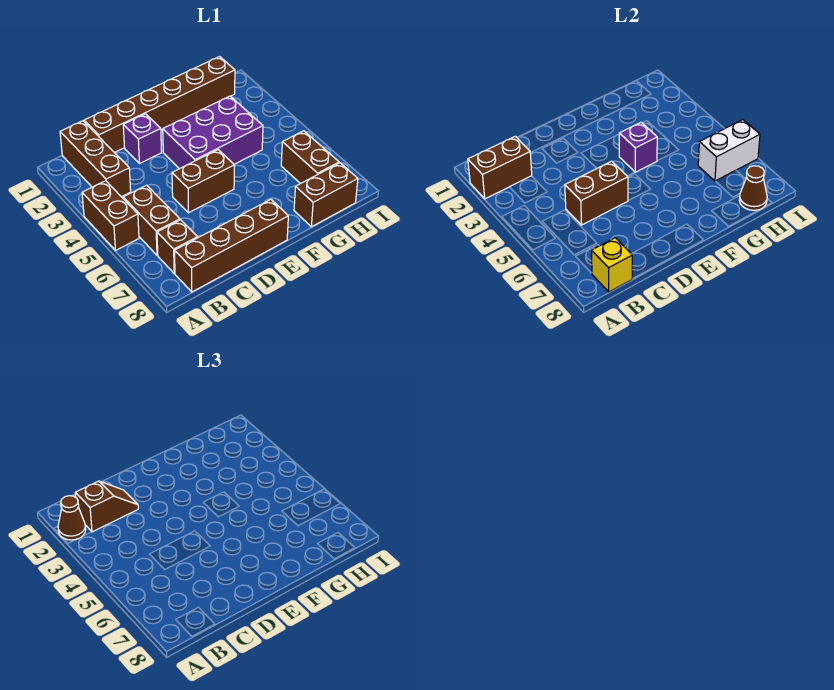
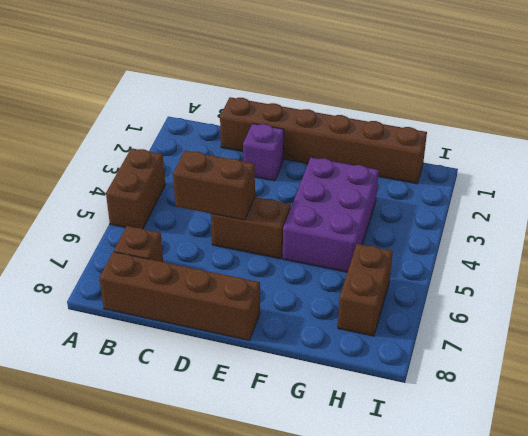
purple 2x3 brick [283,158,379,272] -> purple 2x3 brick turned to [163,96,263,169]
none -> brown 1x3 brick [60,121,131,197]
none -> brown 1x2 brick [123,185,180,255]
none -> brown 1x2 brick [294,163,358,227]

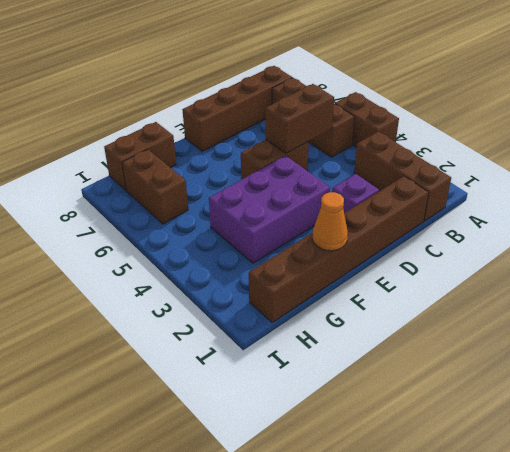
orange 1x1 cone [312,192,348,251] -> none
none -> brown 1x2 brick [468,136,532,199]
none -> yellow 1x1 brick [592,238,632,292]
none -> purple 1x1 brick [619,122,657,172]

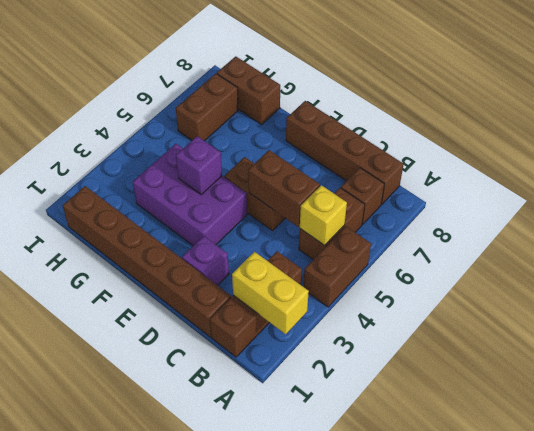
yellow 1x2 brick [232,252,309,334] -> brown 1x2 brick [468,136,532,199]
yellow 1x1 brick [300,185,347,245] -> yellow 1x1 brick moved to [592,238,632,292]
none -> white 1x2 brick [698,120,760,181]
none -> brown 1x1 cone [739,166,767,210]
none -> brown 1x1 cone [58,496,86,540]

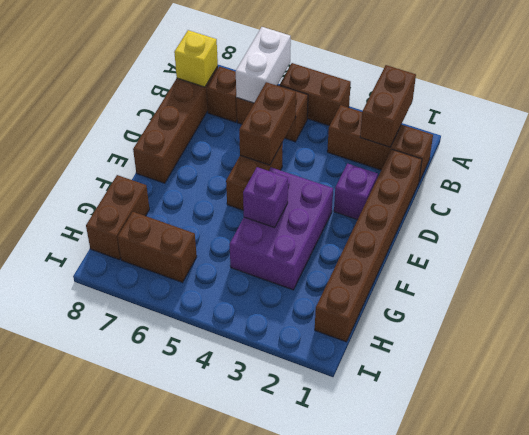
white 1x2 brick [236,27,291,103] -> white 1x2 brick moved to [698,120,760,181]
none -> brown 1x1 cone [739,166,767,210]
none -> brown 1x1 cone [58,496,86,540]
none -> brown 1x2 slope [75,481,138,532]

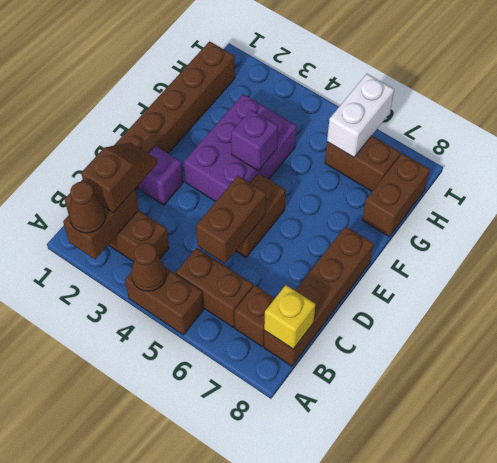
brown 1x1 cone [131,242,166,291] -> brown 1x1 cone moved to [739,166,767,210]

